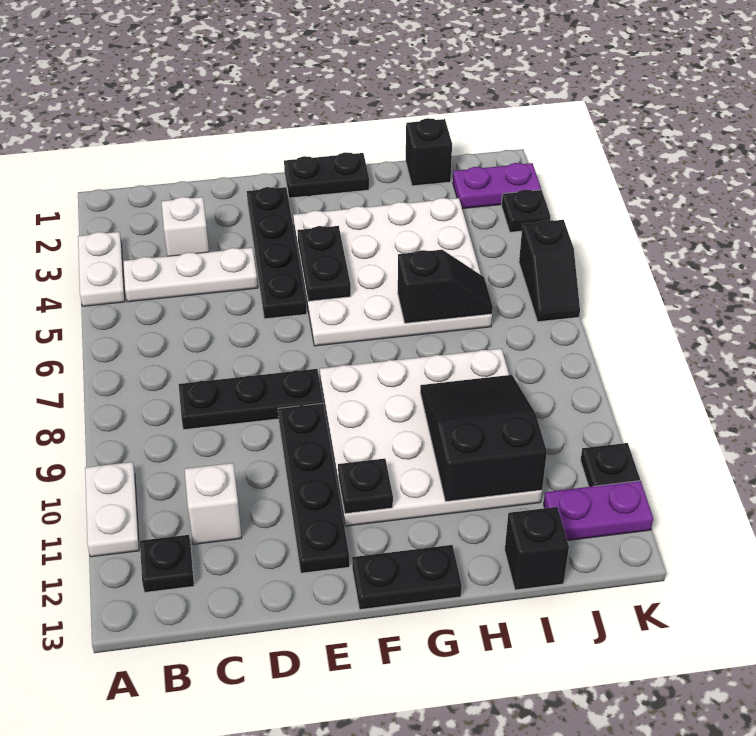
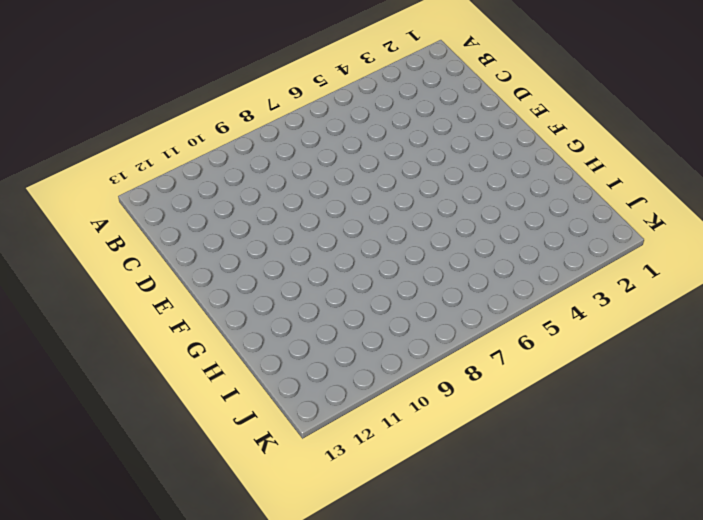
none -> white 1x2 plate [78,232,125,306]
none -> white 1x2 plate [85,462,139,557]
none -> white 1x3 plate [123,248,258,302]

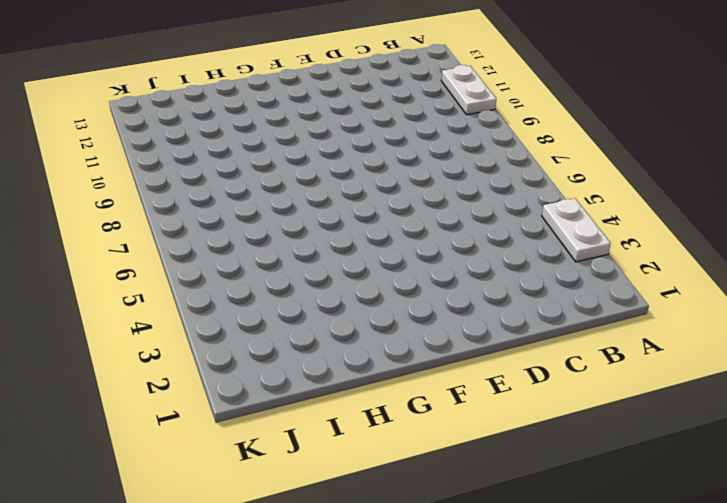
none -> white 1x3 plate [123,248,258,302]
none -> black 1x1 plate [140,535,194,592]
none -> white 1x1 brick [161,197,209,256]

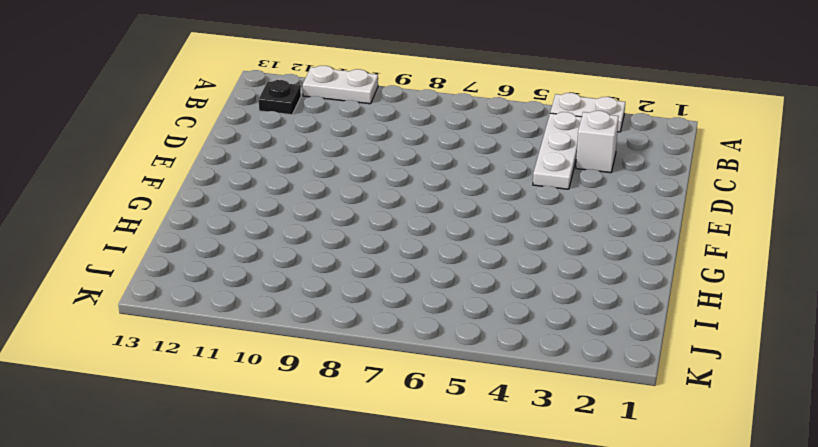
none -> black 1x3 plate [179,369,323,430]
none -> white 1x1 brick [185,463,242,544]
none -> black 1x4 plate [247,187,307,319]

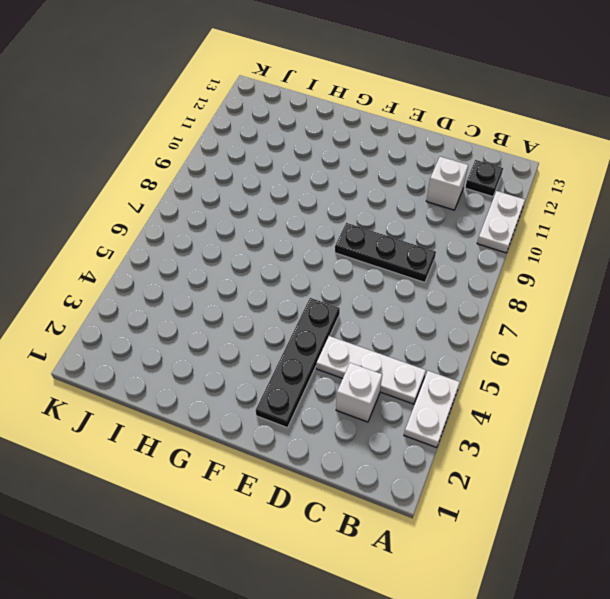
none -> black 1x4 plate [278,403,350,573]
none -> black 1x2 plate [284,152,369,198]
none -> white 4x4 plate [293,198,492,346]

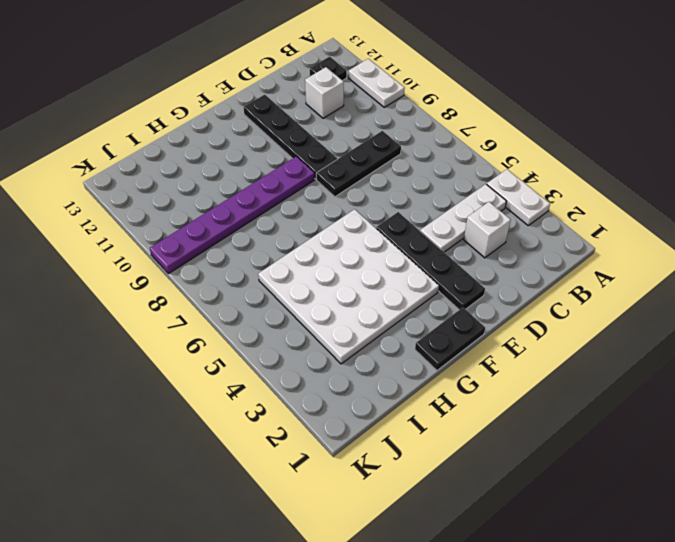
purple 1x6 plate [150,157,315,273] -> white 4x4 plate [320,349,542,526]
none -> black 1x2 plate [352,545,462,610]
none -> black 1x1 brick [406,118,452,186]
none -> black 1x1 brick [505,507,569,590]

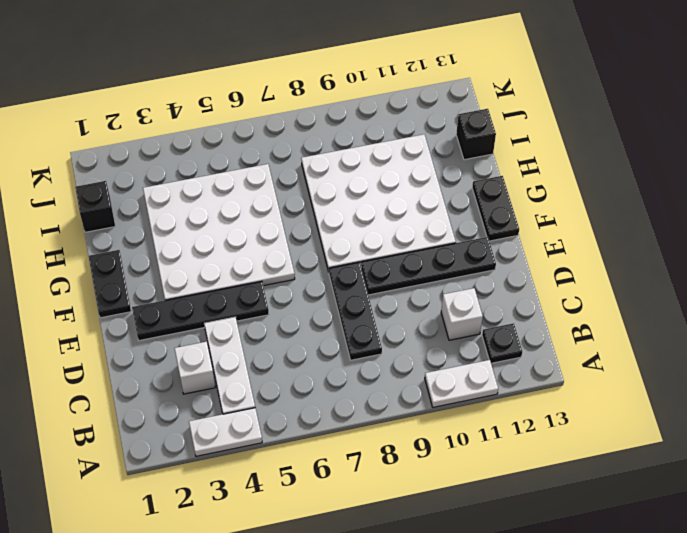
none -> purple 1x2 plate [453,163,541,209]
none -> purple 1x2 plate [544,481,653,540]
none -> black 1x1 plate [502,190,550,232]

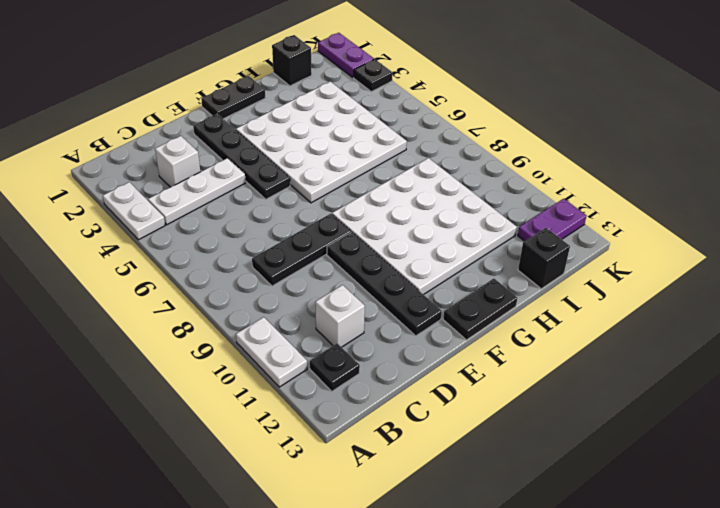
purple 1x2 plate [318,33,374,78] -> purple 1x2 plate turned to [453,163,541,209]
none -> black 1x2 slope [519,220,580,322]
none -> black 1x1 plate [581,443,640,487]
none -> black 1x2 plate [297,226,351,301]

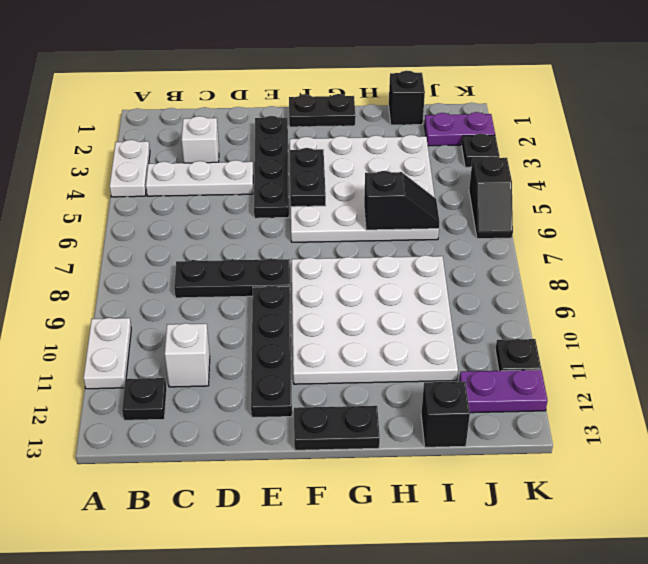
none -> black 1x1 plate [338,459,393,514]
none -> black 2x3 slope [420,375,547,502]

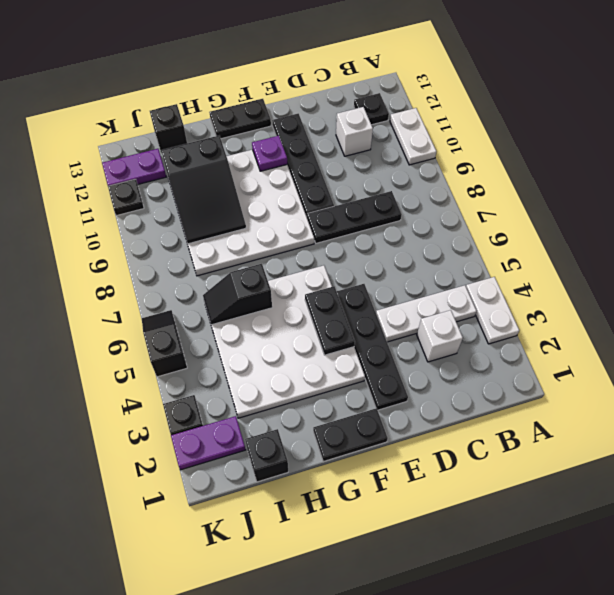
purple 1x1 plate [252,136,287,171] -> black 1x1 plate [338,459,393,514]

